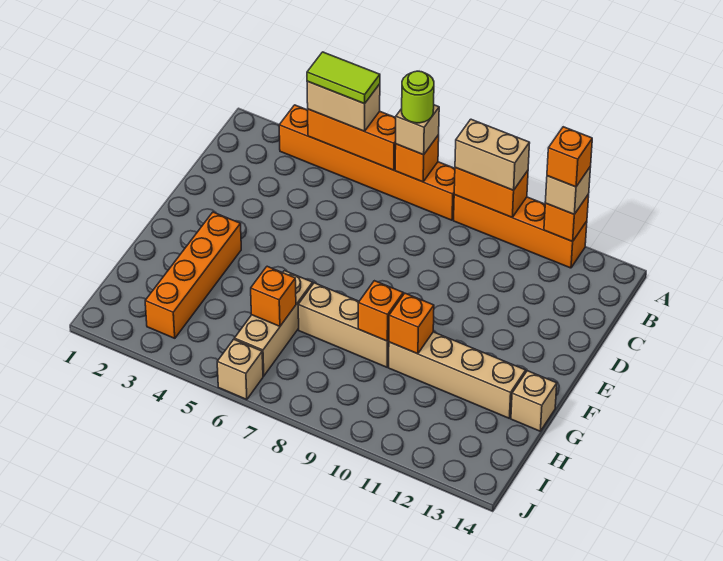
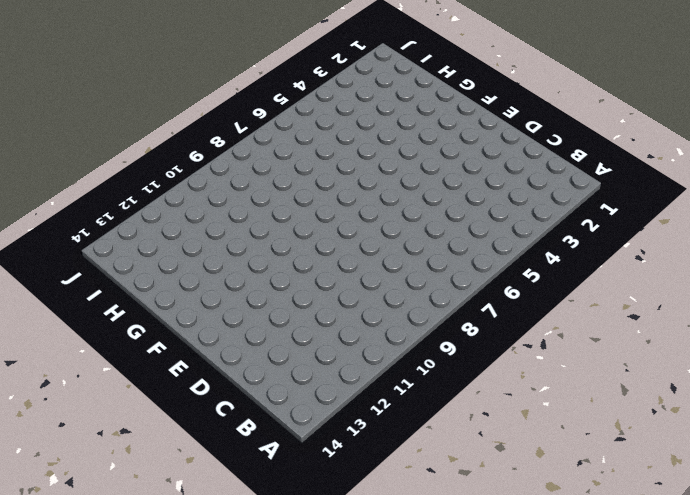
none -> orange 1x6 brick [279,105,455,220]
none -> orange 1x4 brick [454,195,587,268]
none -> orange 1x4 brick [145,212,241,338]

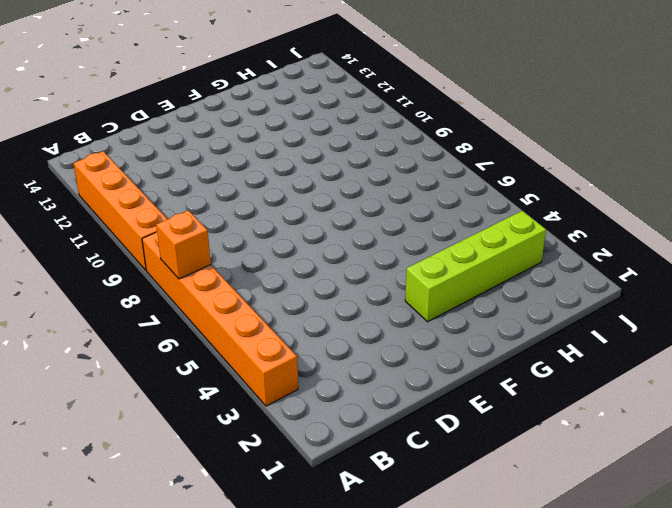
lime 1x4 brick [405,211,546,322] -> orange 1x4 brick [145,212,241,338]
none -> tan 1x3 brick [234,271,313,376]
none -> tan 1x3 brick [298,283,389,367]
none -> tan 1x4 brick [389,332,526,418]

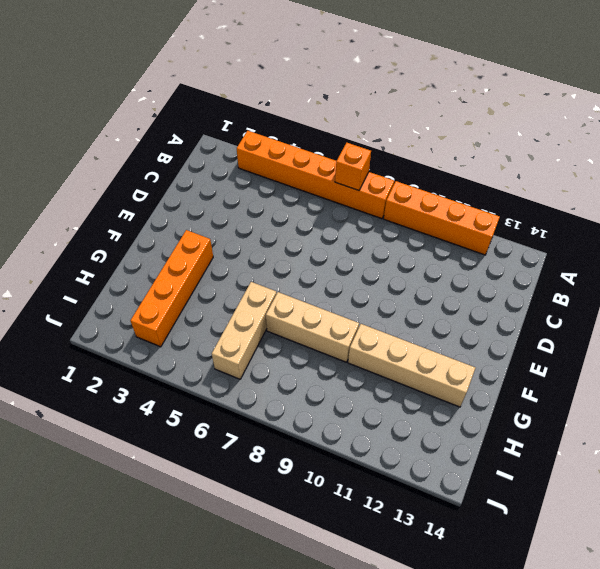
none -> tan 1x1 brick [511,371,557,431]
none -> tan 1x1 brick [217,339,263,400]
none -> orange 1x3 brick [308,109,396,170]

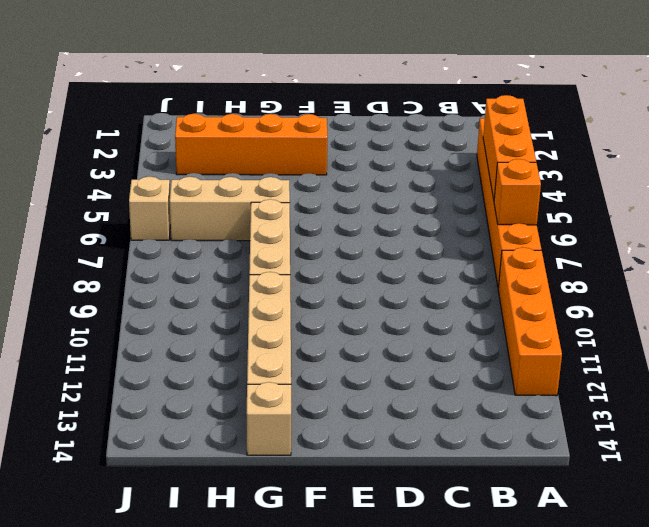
none -> orange 1x2 brick [454,168,528,217]
none -> orange 1x1 brick [544,194,589,242]
none -> orange 1x1 brick [358,281,403,341]

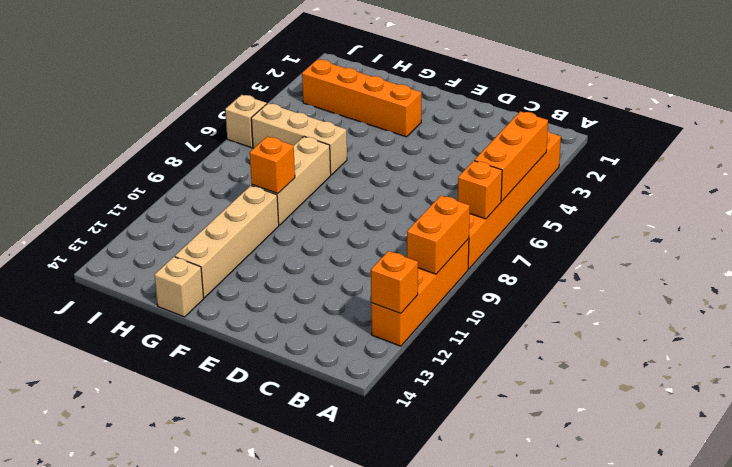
none -> orange 1x1 brick [389,293,434,354]
none -> orange 1x1 brick [251,266,296,326]
none -> tan 1x2 brick [307,81,380,131]

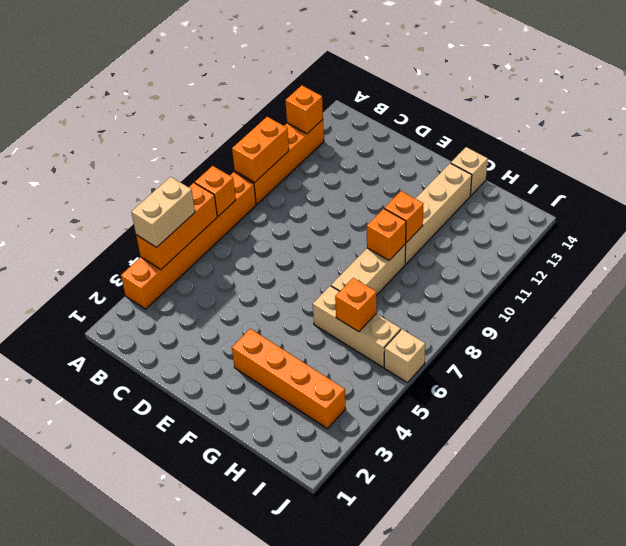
none -> tan 1x1 brick [396,105,439,155]
none -> tan 1x2 brick [455,119,530,190]
none -> tan 1x1 brick [545,166,591,214]

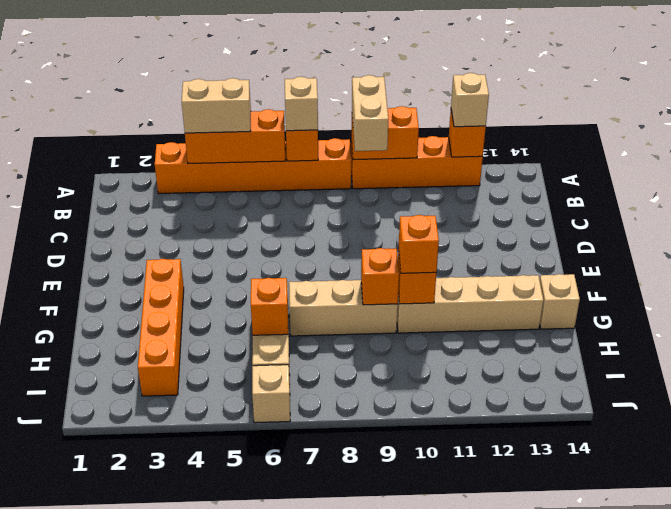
tan 1x2 brick [352,75,388,151] -> tan 1x2 brick turned to [455,119,530,190]
orange 1x1 brick [398,215,439,273] -> orange 1x1 brick moved to [547,127,592,187]
none -> lime 1x2 tile [307,52,380,104]
none -> lime 1x1 round brick [402,71,434,123]

